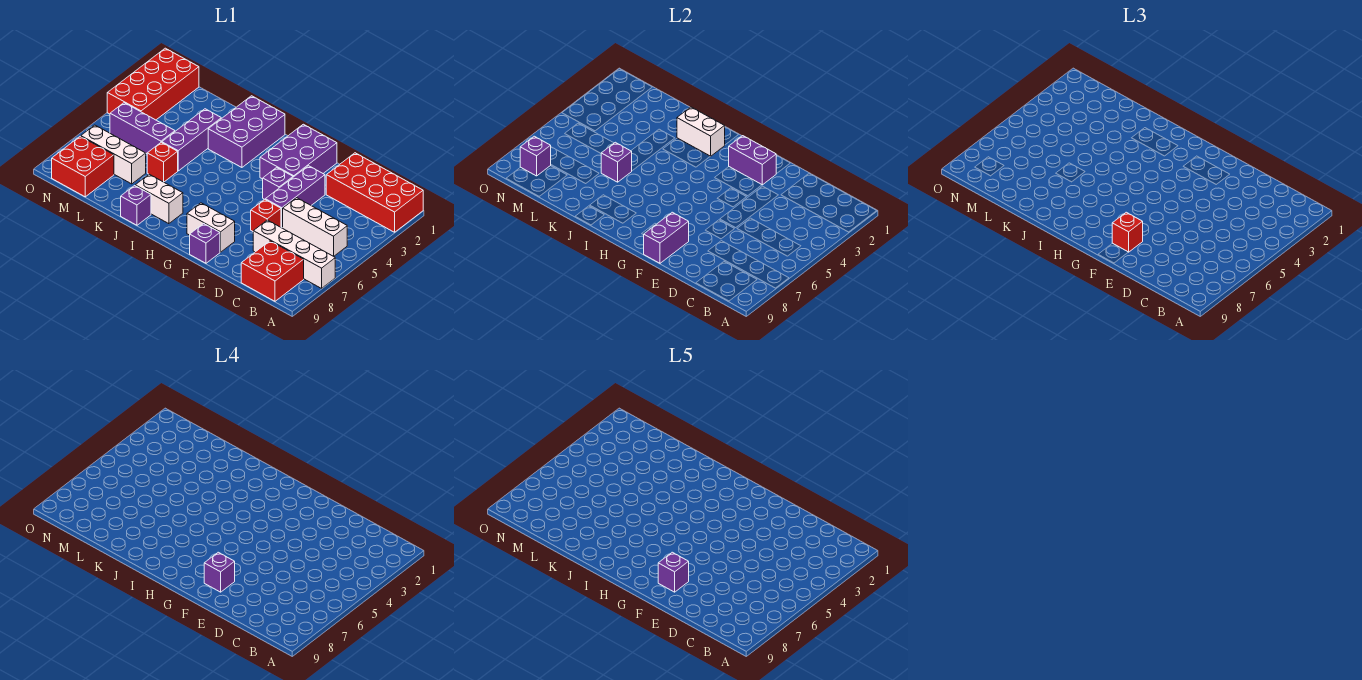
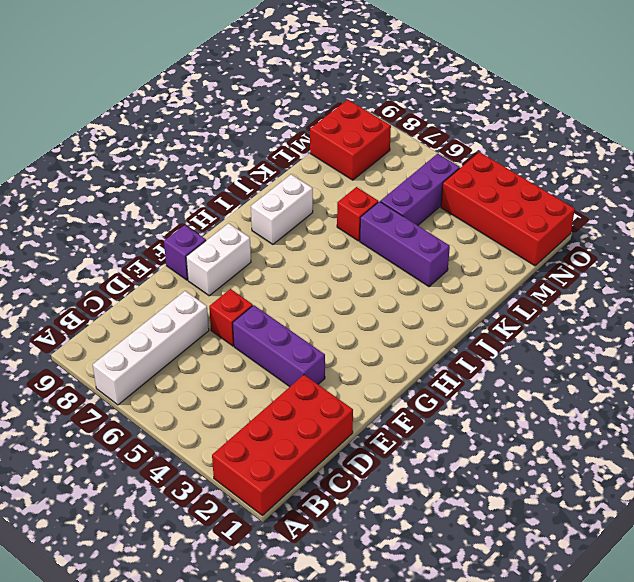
none -> white 1x3 brick [283,198,347,256]
none -> red 2x2 brick [241,241,304,301]
none -> purple 2x3 brick [260,124,337,179]

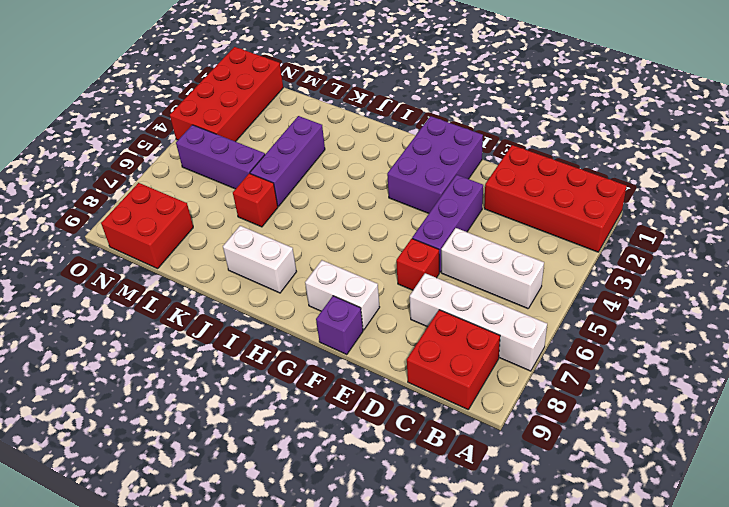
none -> purple 1x1 brick [263,167,293,199]
none -> purple 2x3 brick [208,96,285,167]
none -> purple 1x1 brick [121,186,151,225]

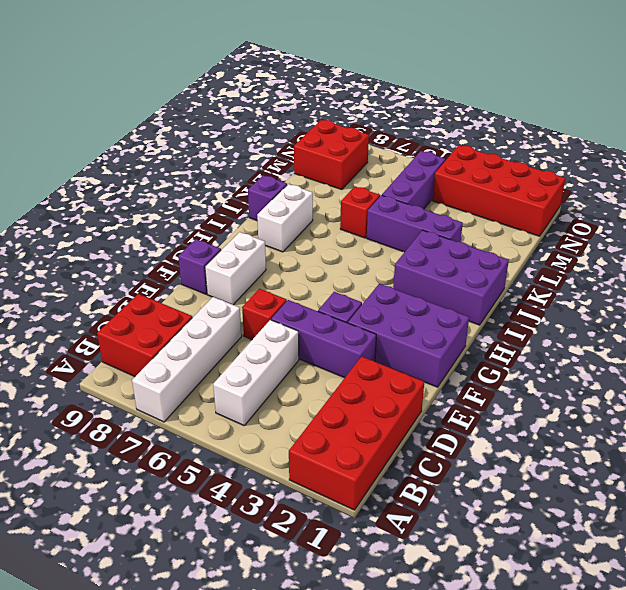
none -> white 1x3 brick [81,125,146,184]
none -> purple 1x2 brick [729,136,776,185]
none -> purple 1x2 brick [644,212,689,263]

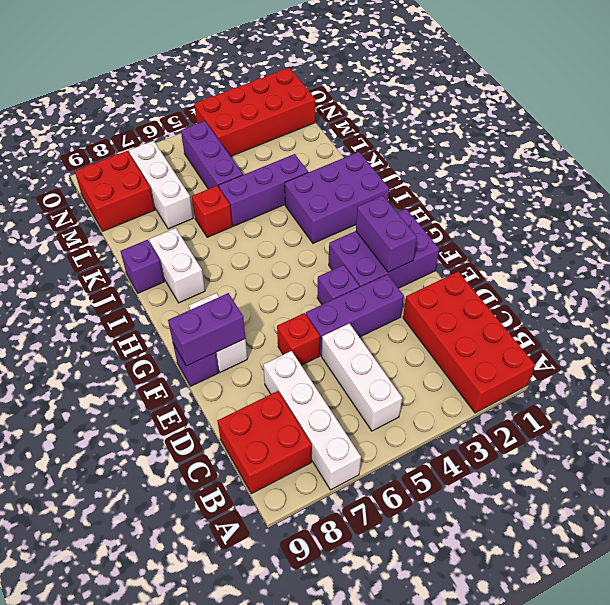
none -> white 1x2 brick [677,107,725,156]
none -> purple 1x1 brick [601,142,632,182]
none -> purple 1x1 brick [520,136,551,176]

